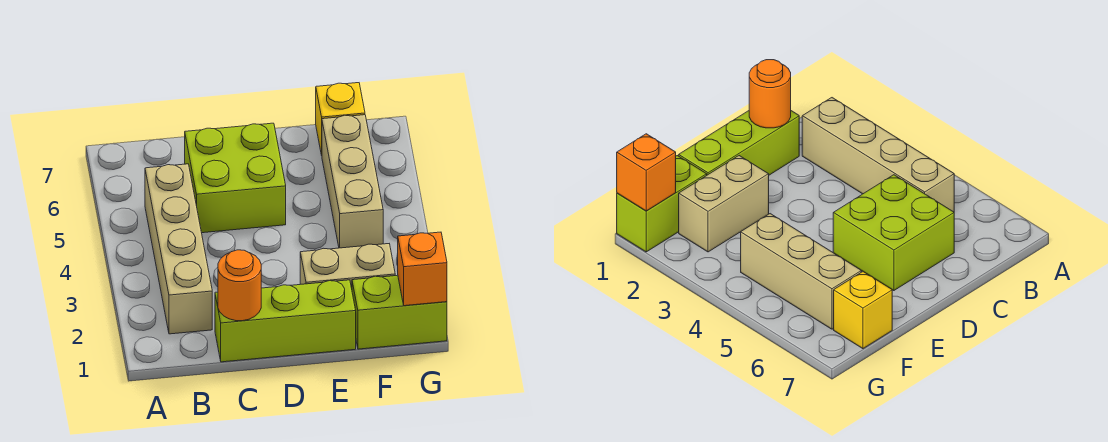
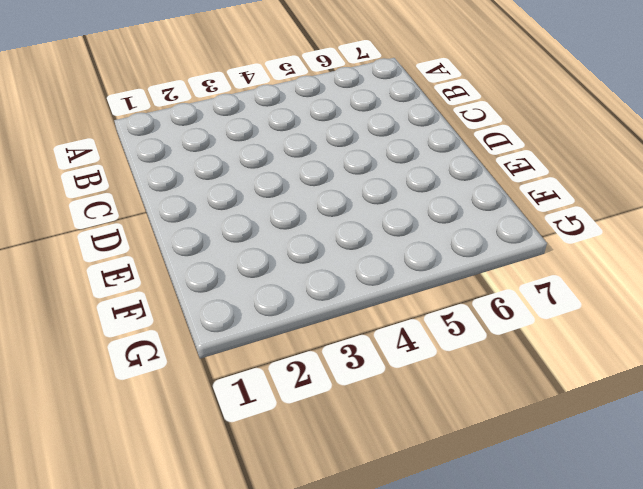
none -> tan 1x4 brick [145,164,212,334]
none -> lime 1x3 brick [215,280,356,362]

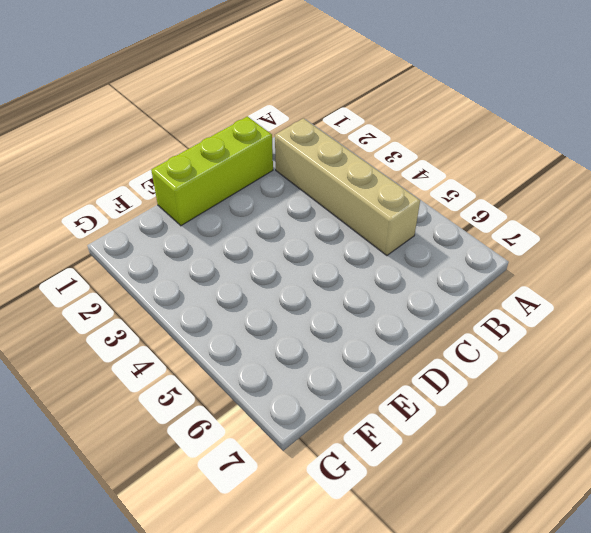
none -> lime 2x2 brick [185,123,286,233]
none -> tan 1x2 brick [300,244,395,288]

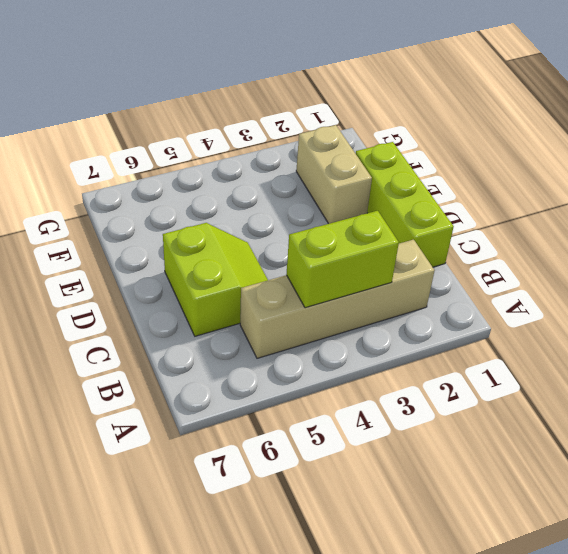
lime 1x2 brick [286,211,399,308] -> lime 1x2 brick turned to [352,275,447,349]
lime 2x2 slope [163,223,268,336] -> lime 2x2 brick [185,123,286,233]
none -> tan 1x3 brick [322,115,383,248]
none -> yellow 1x1 brick [316,83,365,155]

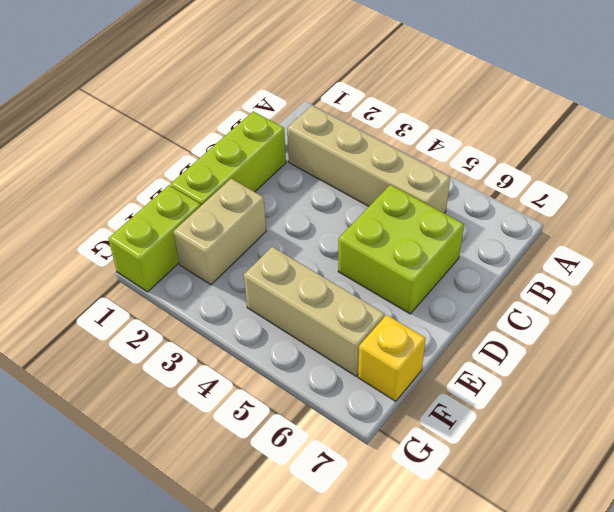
none -> orange 1x1 round brick [218,250,261,321]
none -> orange 1x1 brick [398,232,447,306]

